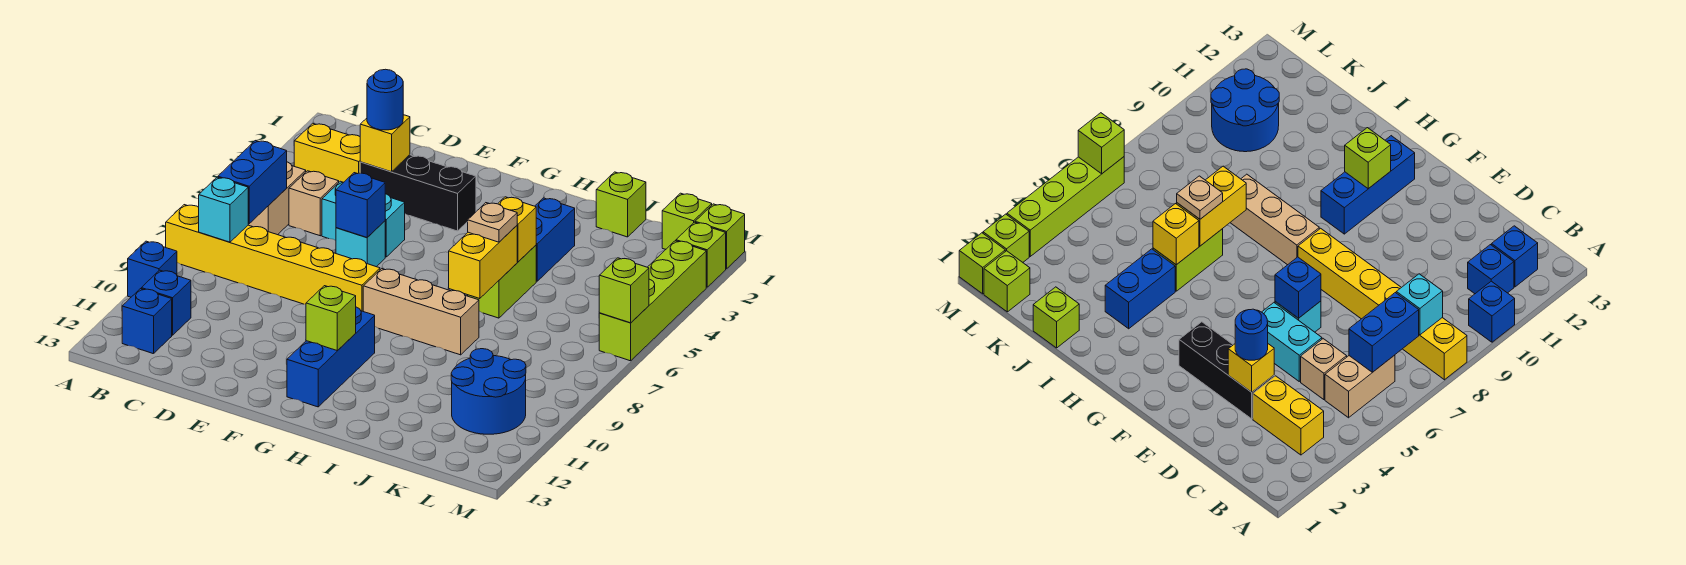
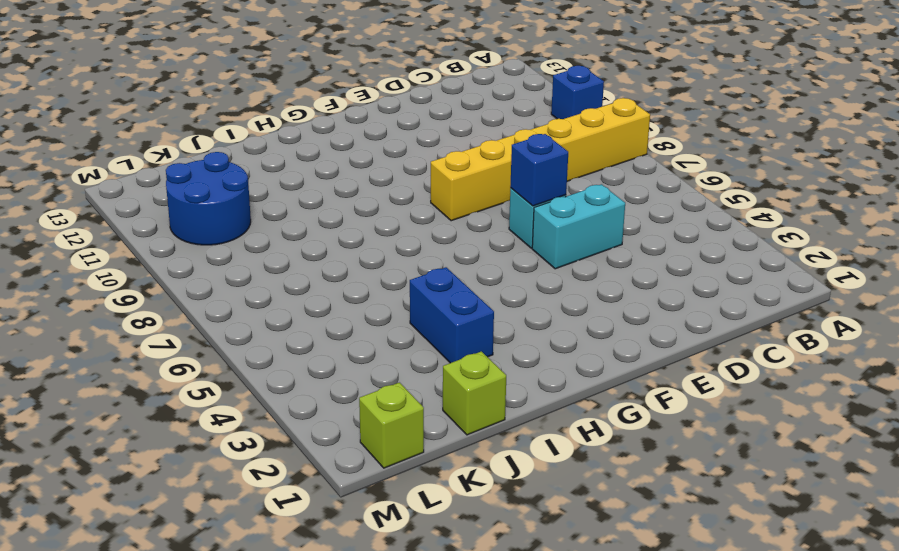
none -> yellow 1x2 brick [294,123,360,182]
none -> tan 1x2 brick [248,162,306,235]
none -> blue 1x1 brick [141,270,191,335]
none -> blue 1x1 brick [122,289,172,354]

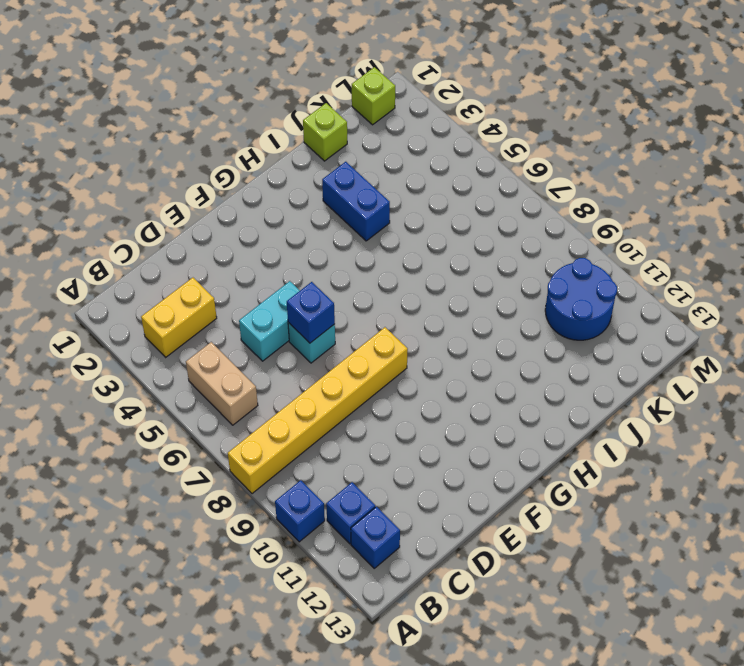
none -> tan 1x1 brick [289,171,339,236]
none -> black 1x3 brick [360,155,476,231]
none -> tan 1x3 brick [363,269,479,355]
none -> blue 1x3 brick [287,307,375,407]

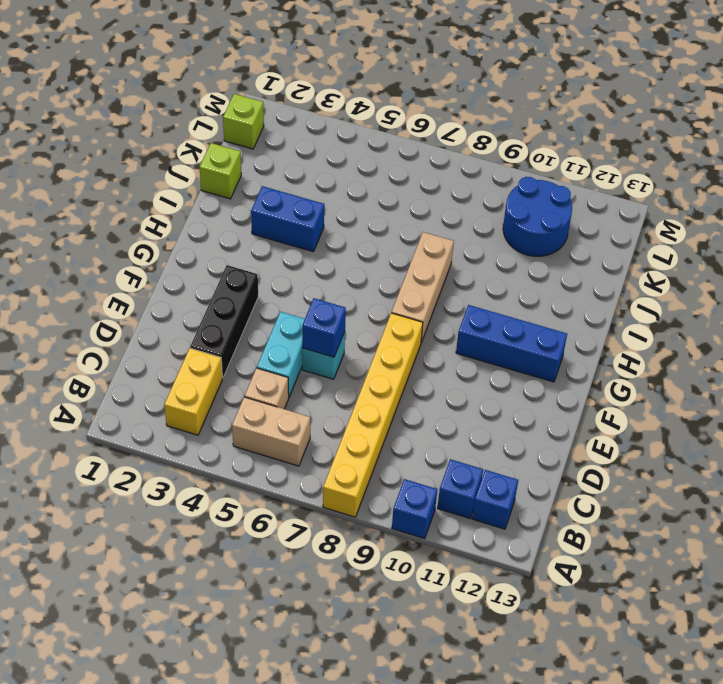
none -> lime 1x2 brick [468,245,536,318]
none -> lime 1x1 brick [695,204,745,269]
none -> lime 1x1 brick [676,222,726,287]
none -> lime 1x4 brick [599,241,706,361]

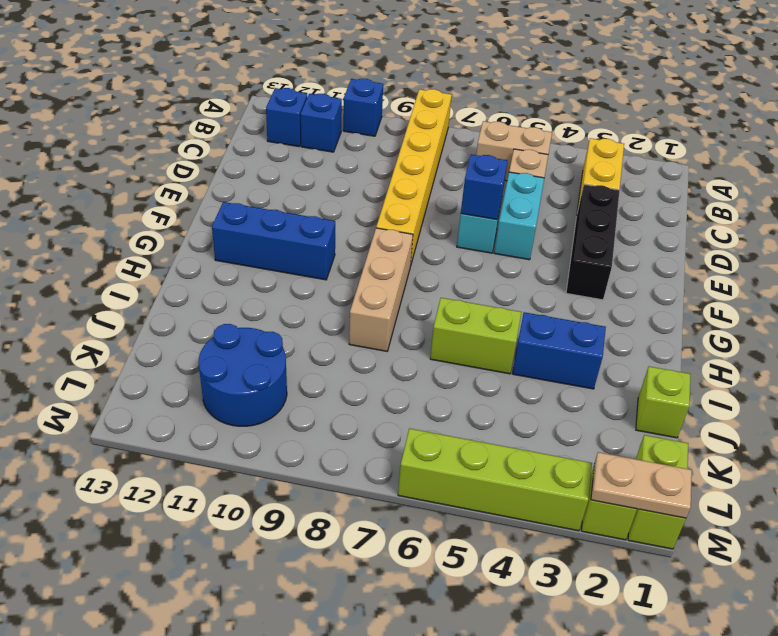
tan 1x2 plate [591,452,692,518] -> none
none -> blue 1x2 brick [218,141,287,224]
none -> cyan 1x1 brick [199,177,248,242]
none -> yellow 1x1 brick [360,115,410,172]
none -> lime 1x1 brick [306,286,356,351]

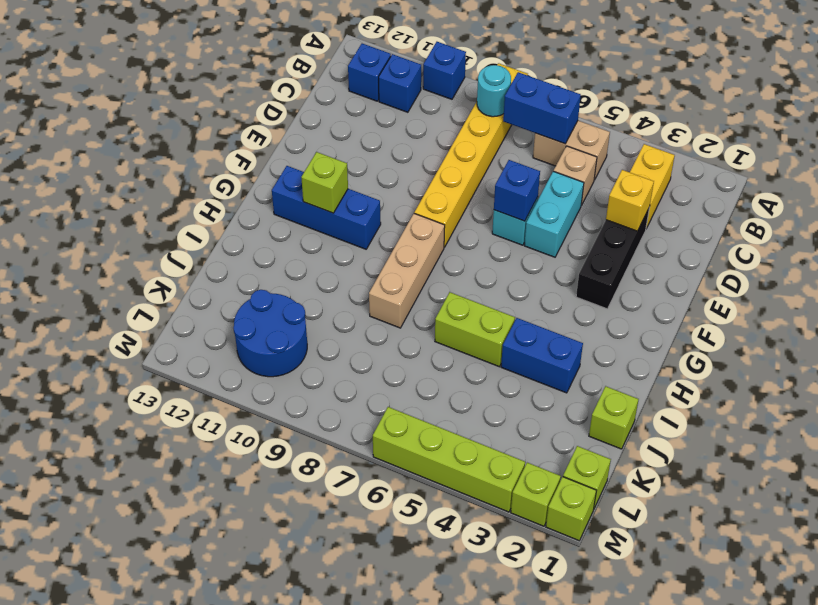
cyan 1x1 round brick [477,65,511,117] -> cyan 1x1 brick [199,177,248,242]
none -> yellow 1x1 brick [498,197,536,262]
none -> yellow 1x2 brick [449,226,517,299]
none -> lime 1x1 brick [599,258,649,323]
none -> blue 1x1 round brick [367,69,403,130]

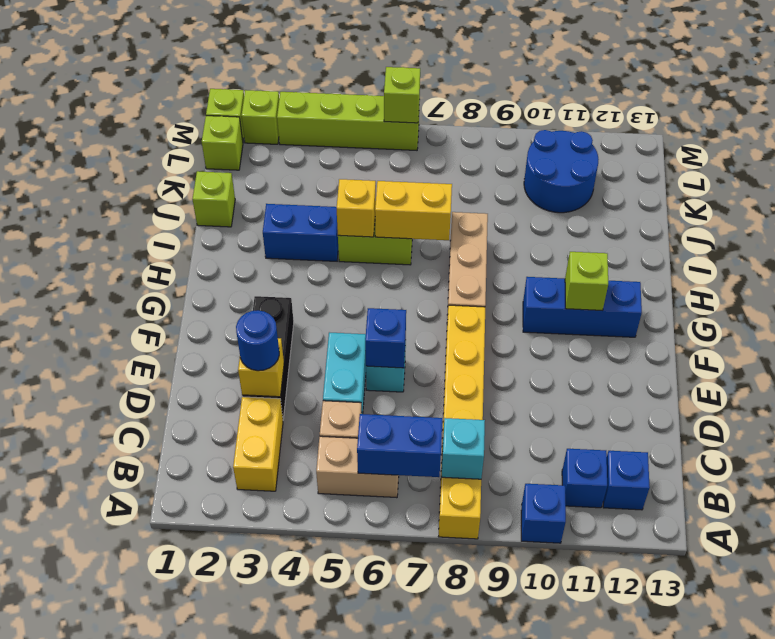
none -> tan 1x1 plate [468,203,517,242]

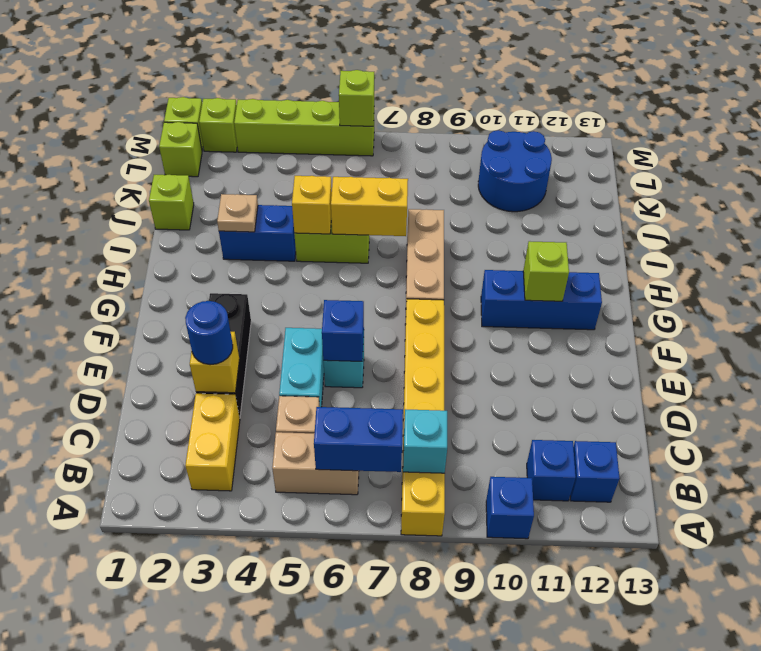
tan 1x1 plate [217,194,258,232] -> tan 1x1 plate moved to [468,203,517,242]

